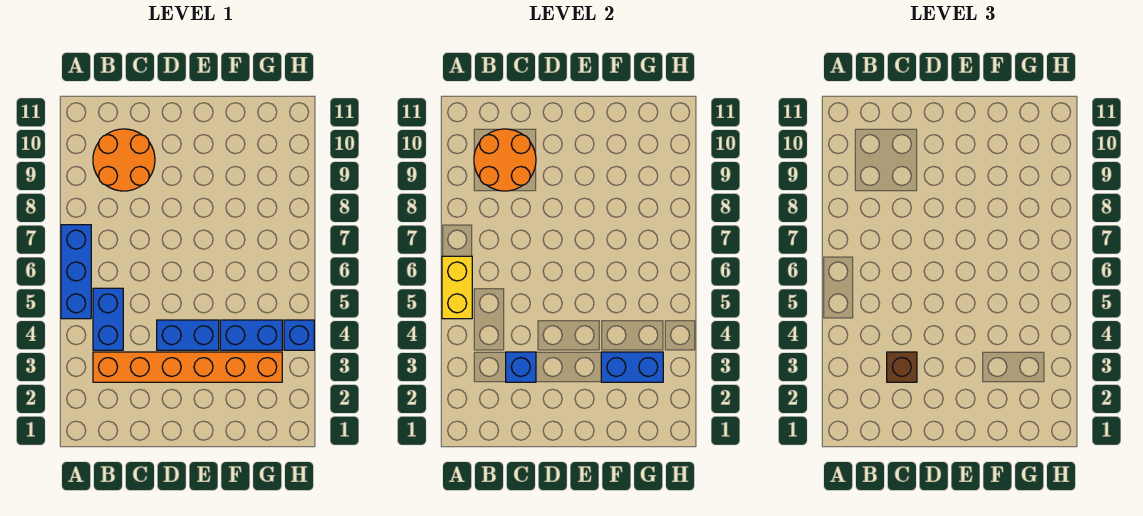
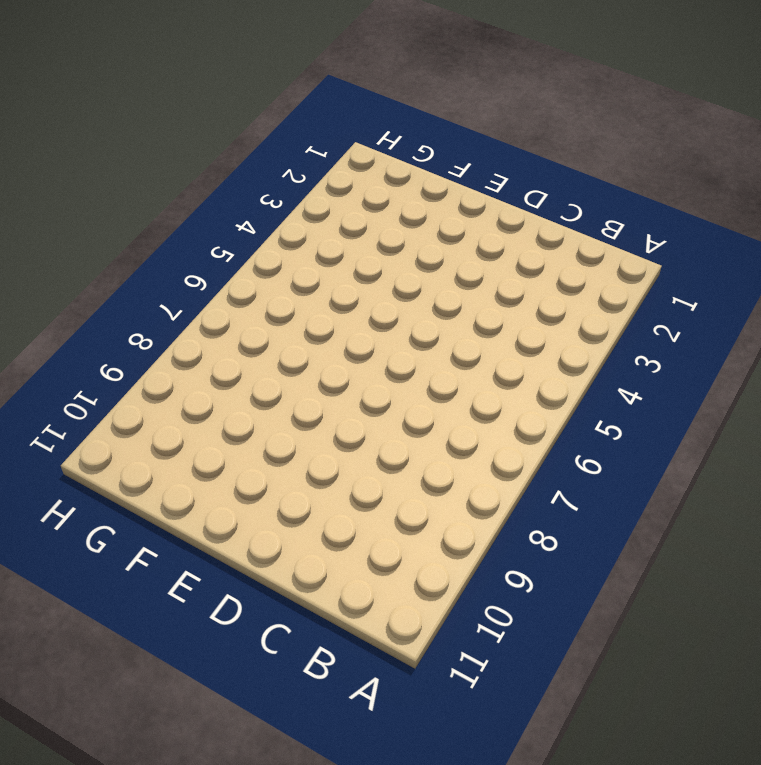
none -> blue 1x3 brick [61,225,91,319]
none -> orange 1x6 brick [93,352,282,382]
none -> blue 1x2 brick [93,288,123,350]

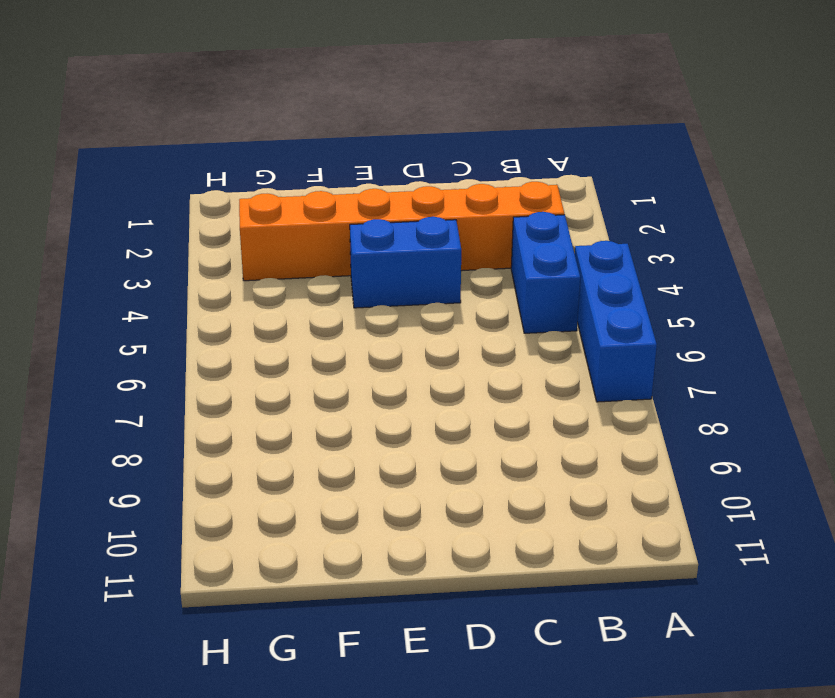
none -> orange 2x2 round brick [93,129,155,191]
none -> blue 1x2 brick [220,320,282,350]
none -> blue 1x1 brick [284,320,314,350]

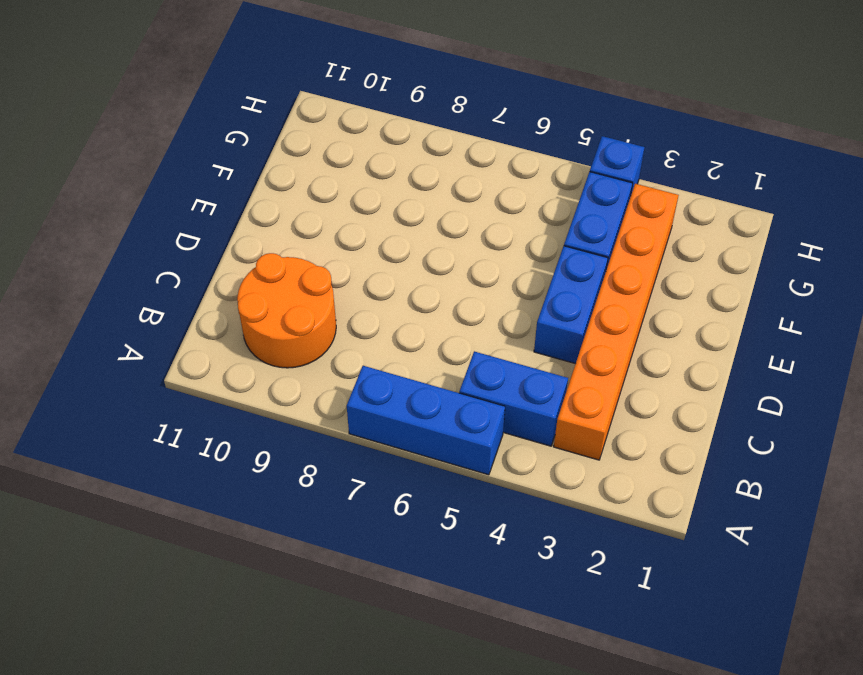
none -> yellow 1x2 brick [442,256,472,319]
none -> orange 2x2 round brick [474,129,536,191]
none -> blue 1x1 brick [506,352,536,382]

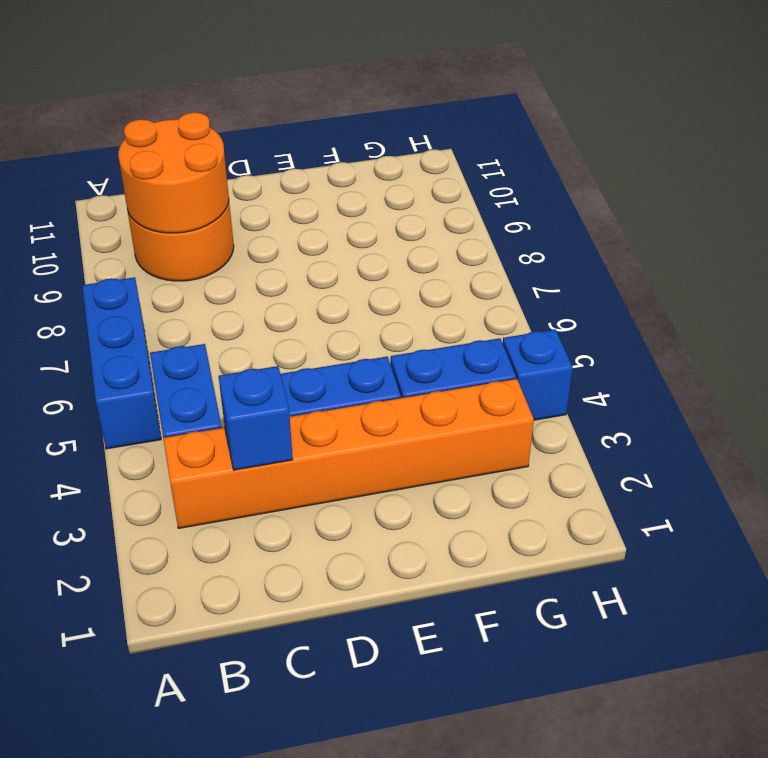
none -> yellow 1x2 brick [442,256,472,319]
none -> blue 1x2 brick [601,352,663,382]
none -> brown 1x1 brick [887,352,917,382]

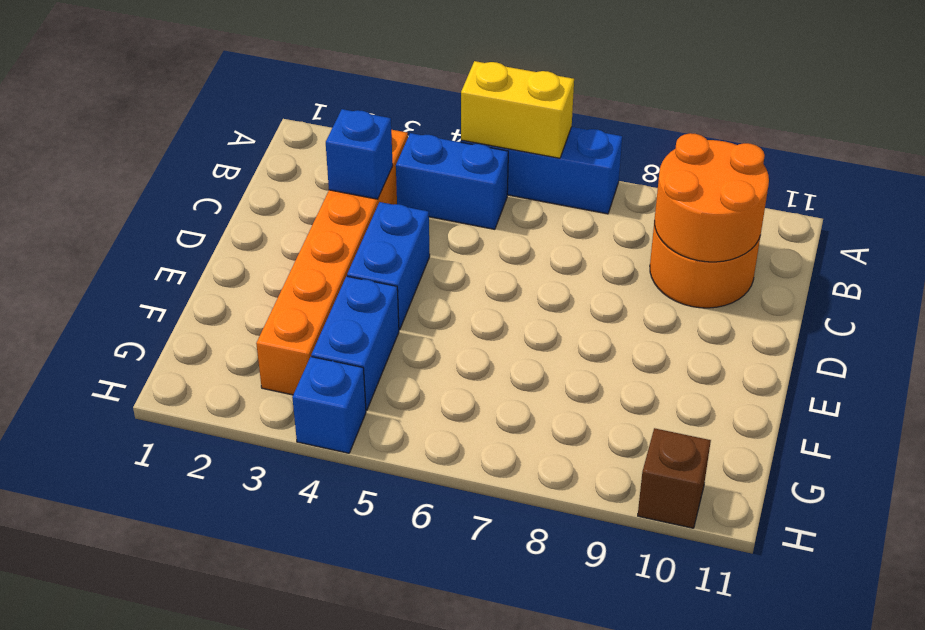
brown 1x1 brick [638,428,711,528] -> brown 1x1 brick moved to [887,352,917,382]
none -> blue 1x2 brick [601,352,663,382]

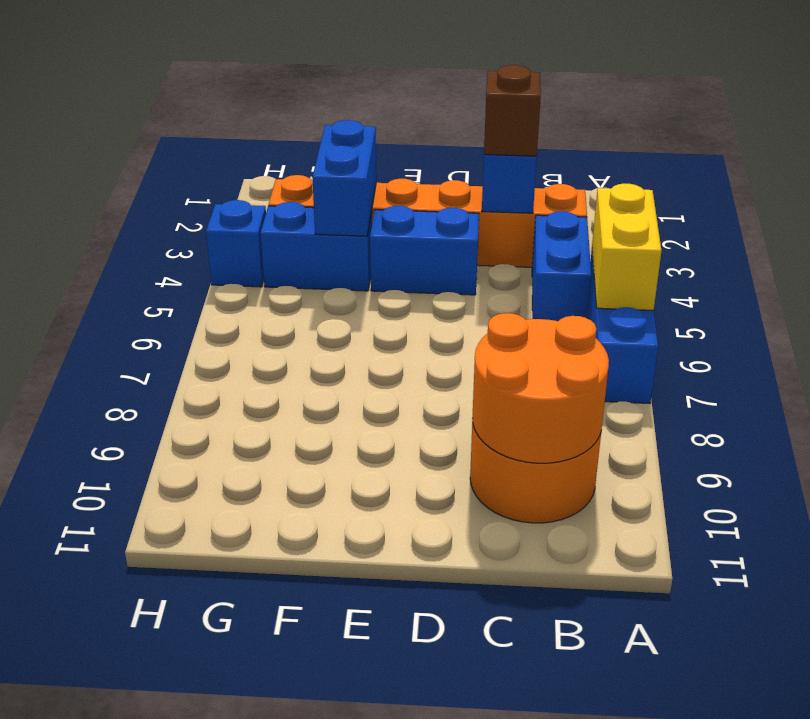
blue 1x2 brick [312,120,376,236] -> blue 1x2 brick turned to [601,352,663,382]

